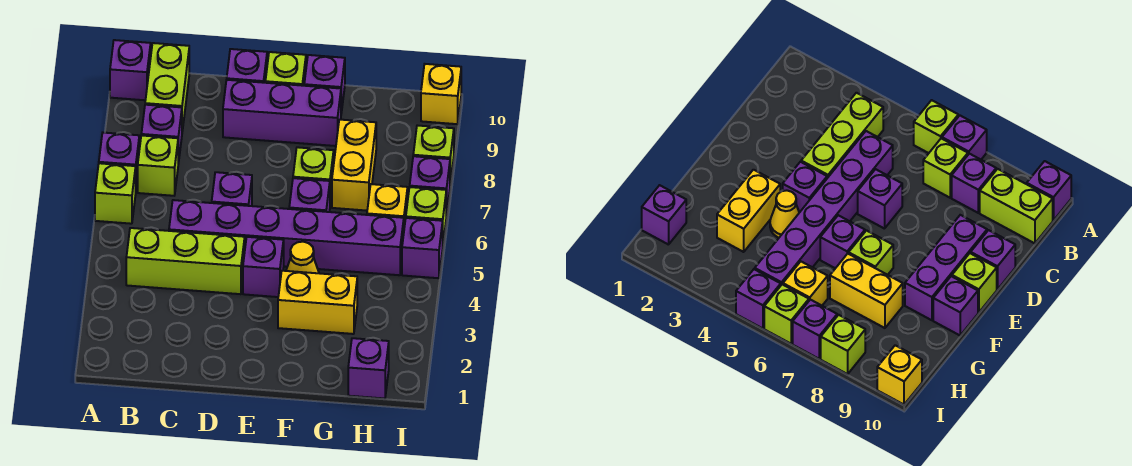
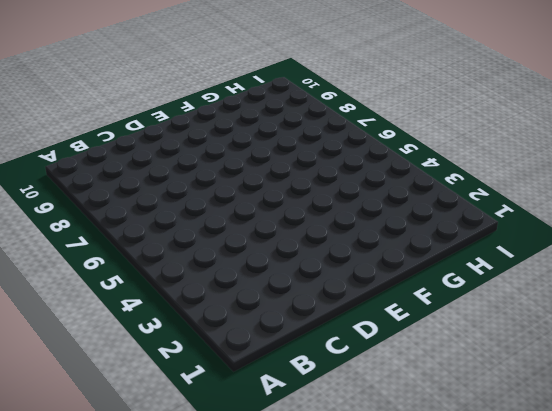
none -> lime 1x1 brick [95,163,136,224]
none -> purple 1x1 brick [99,133,139,187]
none -> purple 1x1 brick [110,40,151,100]

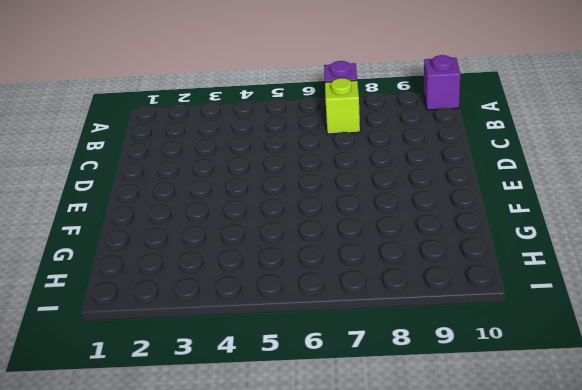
none -> lime 1x1 brick [95,163,136,224]
none -> lime 1x3 brick [126,228,245,294]
none -> purple 1x1 brick [141,105,182,164]

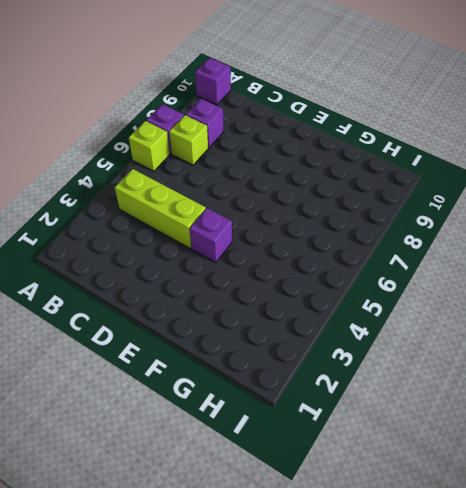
none -> lime 1x2 brick [145,43,189,131]
none -> purple 1x6 brick [169,200,404,275]
none -> purple 1x1 brick [212,172,252,206]

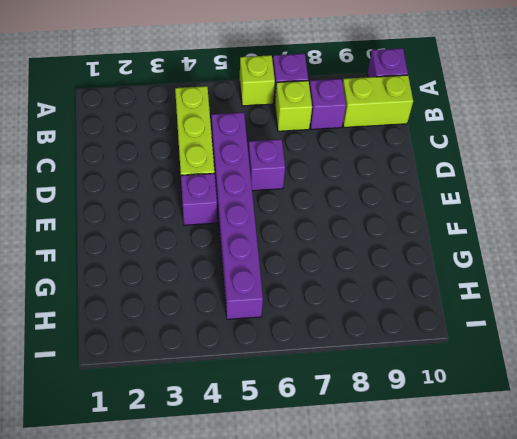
none -> purple 1x3 brick [223,80,341,146]
none -> purple 1x1 brick [227,49,267,83]
none -> lime 1x1 brick [265,52,306,86]

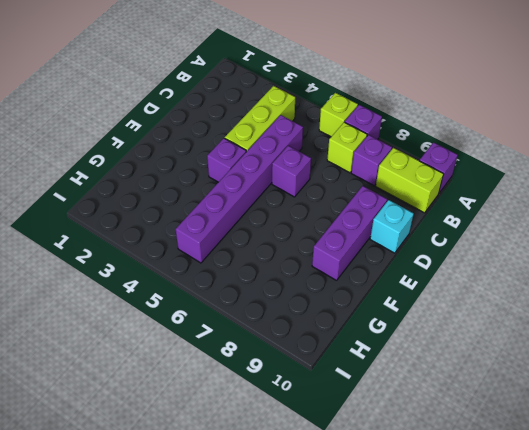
cyan 1x1 brick [370,200,414,253] -> purple 1x1 brick [227,49,267,83]
none -> lime 1x1 brick [265,52,306,86]
none -> yellow 1x2 brick [278,271,357,334]
none -> yellow 1x1 cone [286,242,319,273]

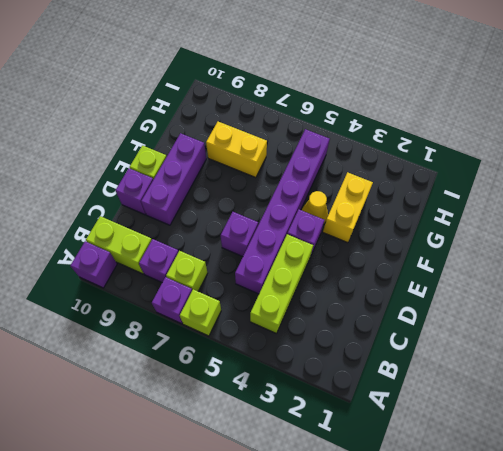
none -> purple 1x1 brick [289,178,330,212]
none -> lime 1x1 brick [293,147,334,204]
none -> purple 1x1 brick [304,55,345,113]

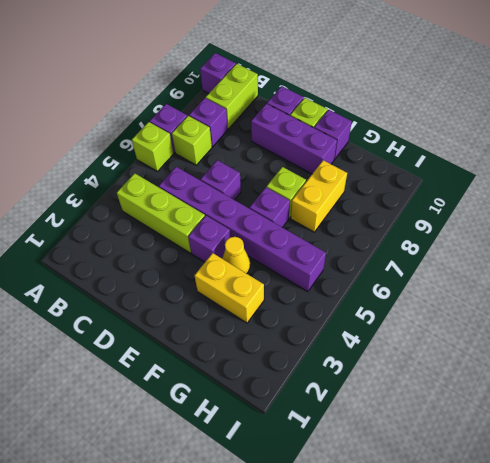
none -> purple 1x1 brick [348,338,389,399]
none -> yellow 1x1 brick [367,184,408,227]
none -> purple 1x1 brick [402,218,443,278]

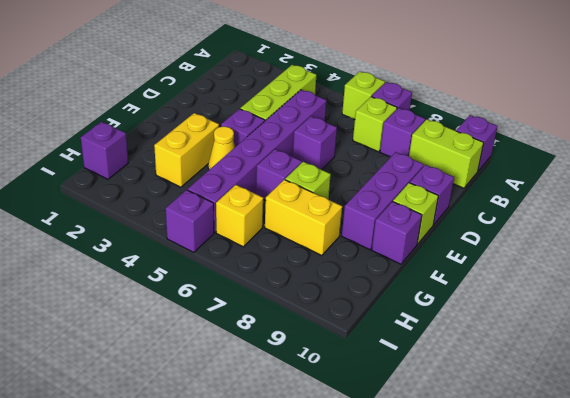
none -> lime 1x1 brick [406,187,446,242]
none -> purple 1x1 brick [410,156,450,216]
none -> lime 1x1 brick [413,125,454,184]

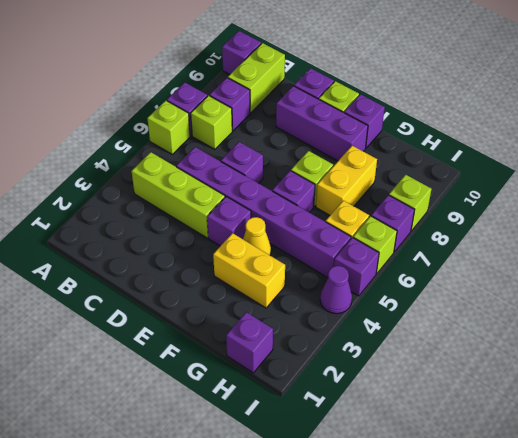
purple 1x1 cone [320,266,352,314] -> none
none -> yellow 1x1 brick [421,64,461,124]

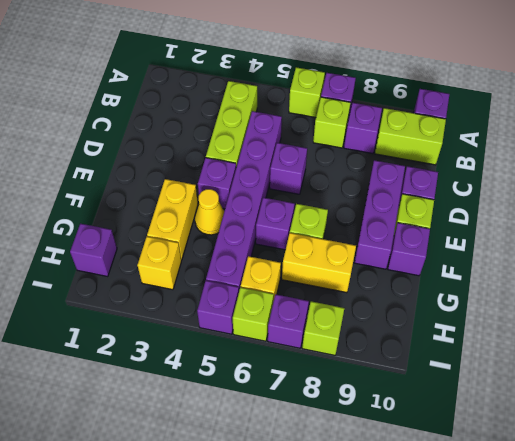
yellow 1x1 brick [137,237,181,290] -> yellow 1x1 brick moved to [421,64,461,124]

